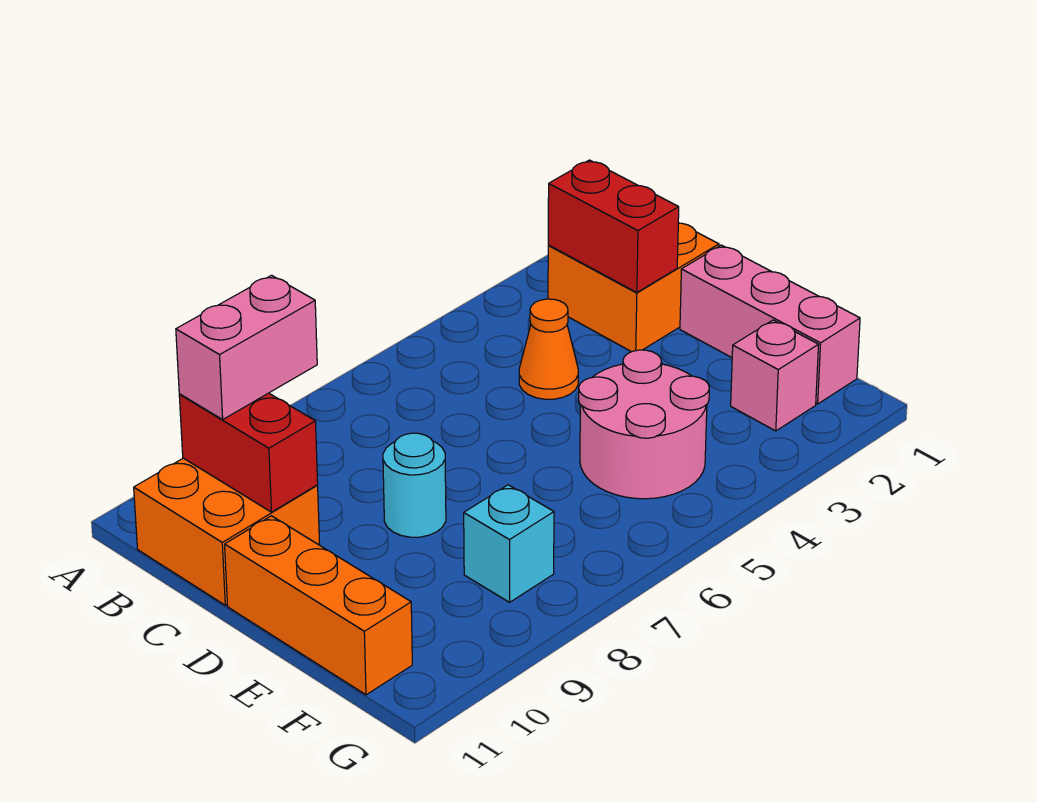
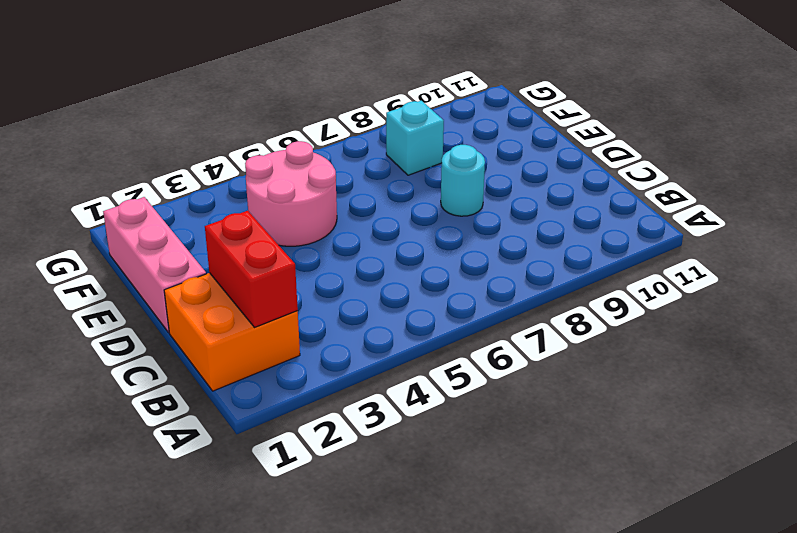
none -> orange 2x2 brick [134,458,320,605]
none -> orange 1x1 cone [519,299,578,399]
none -> orange 1x3 brick [225,516,412,695]

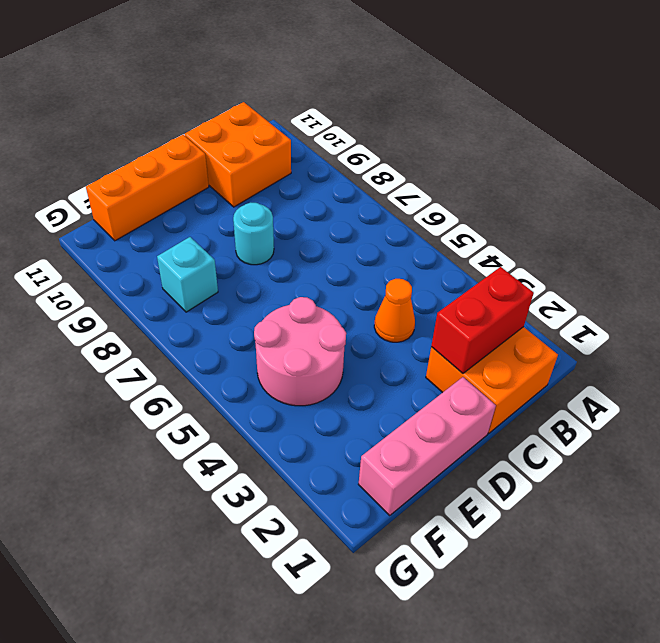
none -> pink 1x1 brick [731,320,819,431]
none -> red 1x2 brick [179,393,318,512]
none -> pink 1x2 brick [176,275,317,420]

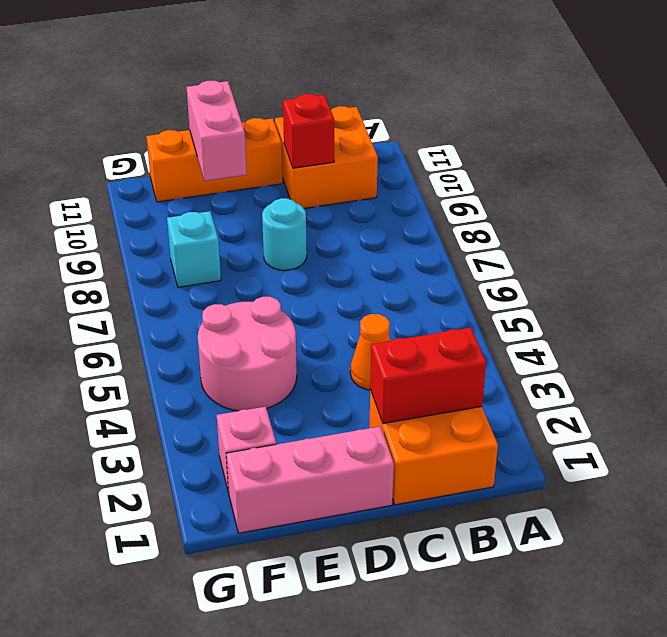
red 1x1 brick [283,94,334,168] -> red 1x2 brick [179,393,318,512]
pink 1x2 brick [186,81,247,181] -> pink 1x2 brick moved to [176,275,317,420]

